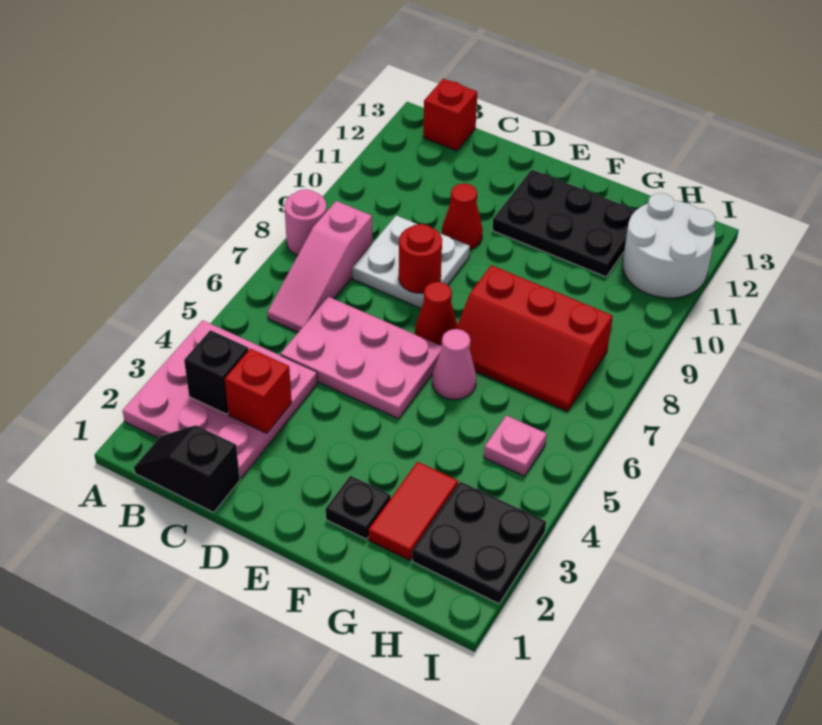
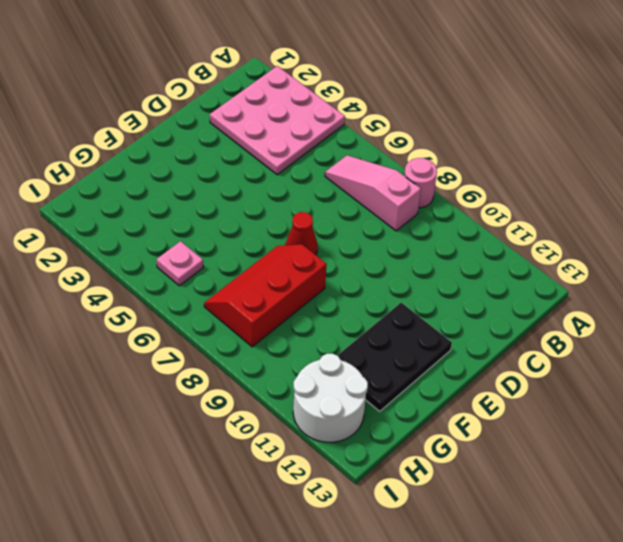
none -> black 1x2 slope [134,425,240,512]
none -> red 1x1 brick [423,79,477,151]
none -> pink 2x3 plate [281,297,442,419]

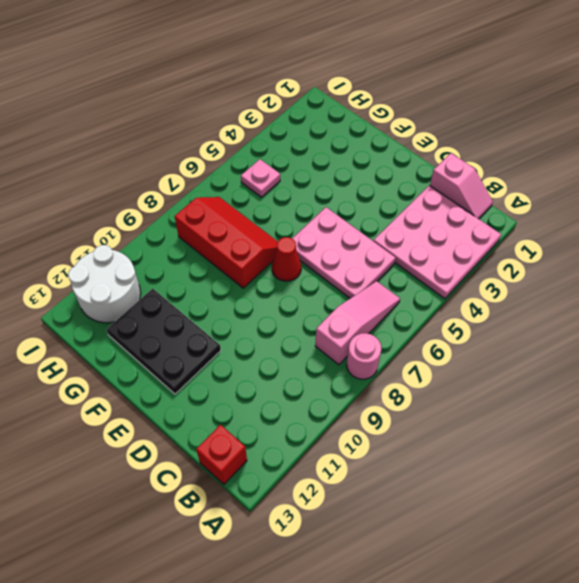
pink 1x2 slope [430,153,493,219] -> black 1x2 slope [134,425,240,512]
none -> white 2x2 plate [353,215,470,308]
none -> red 1x1 cone [442,183,483,250]
none -> black 1x1 plate [326,476,391,539]

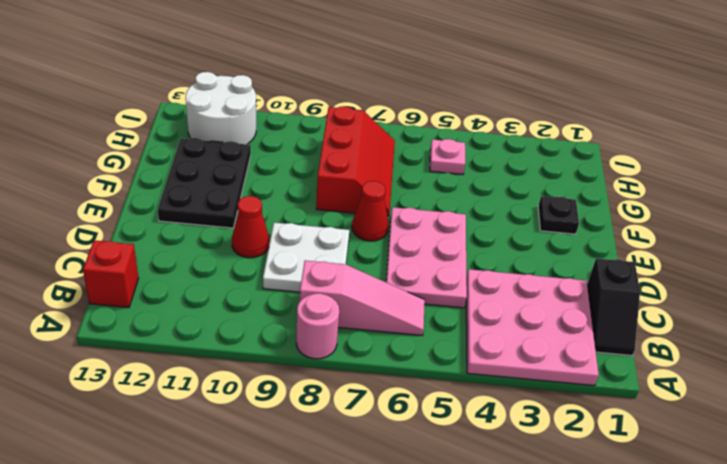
none -> pink 1x1 cone [432,329,476,399]
none -> red 1x2 tile [369,462,458,560]
none -> black 2x2 plate [412,482,546,604]

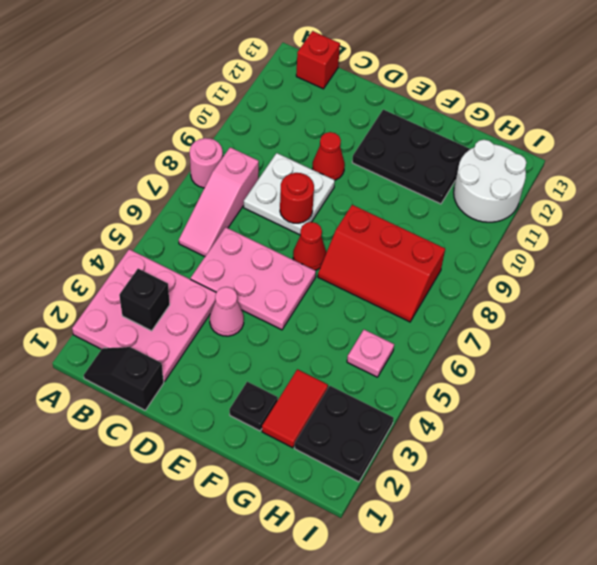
pink 1x1 cone [210,287,244,336] -> pink 1x1 cone moved to [432,329,476,399]
none -> red 1x1 brick [225,349,292,433]

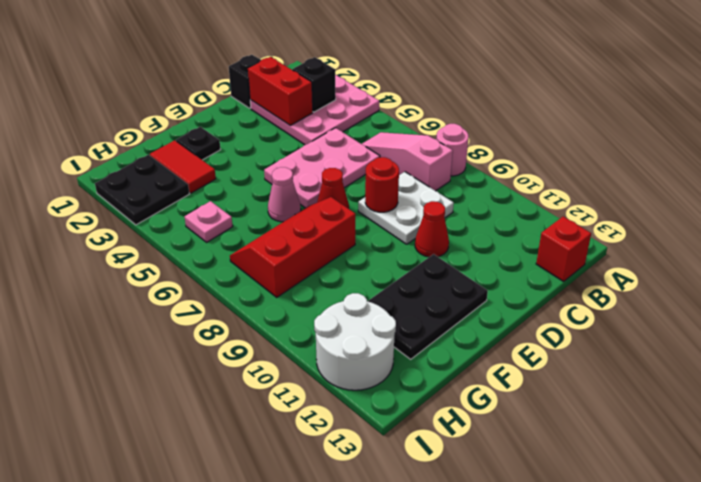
red 1x2 brick [248,57,313,125] -> red 1x1 brick [225,349,292,433]

